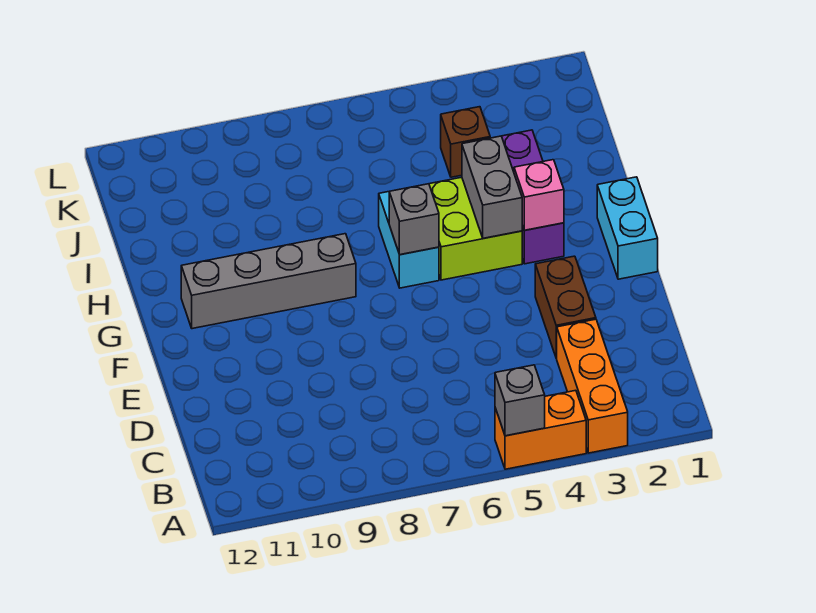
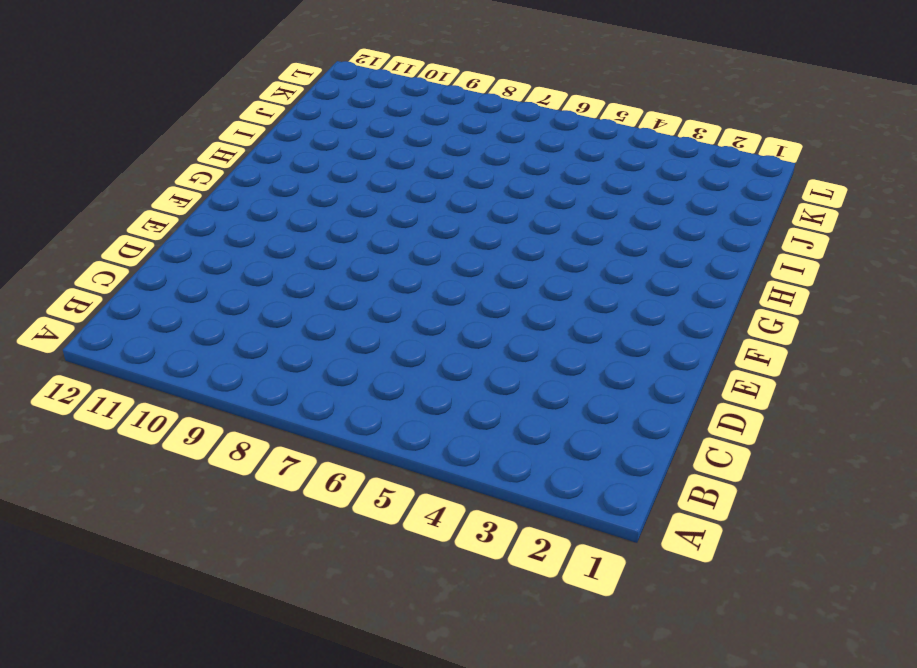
none -> orange 1x3 brick [556,319,628,453]
none -> orange 1x2 brick [495,390,586,469]
none -> brown 1x2 brick [535,256,596,358]

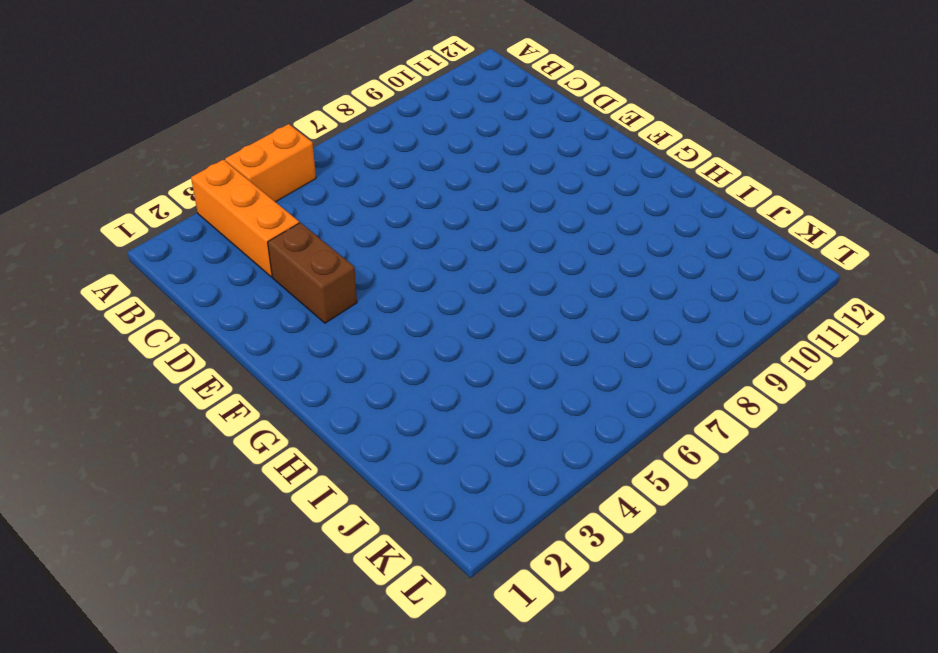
none -> cyan 1x2 brick [597,177,658,279]
none -> purple 1x3 brick [502,130,564,264]
none -> lime 2x2 brick [429,177,522,280]

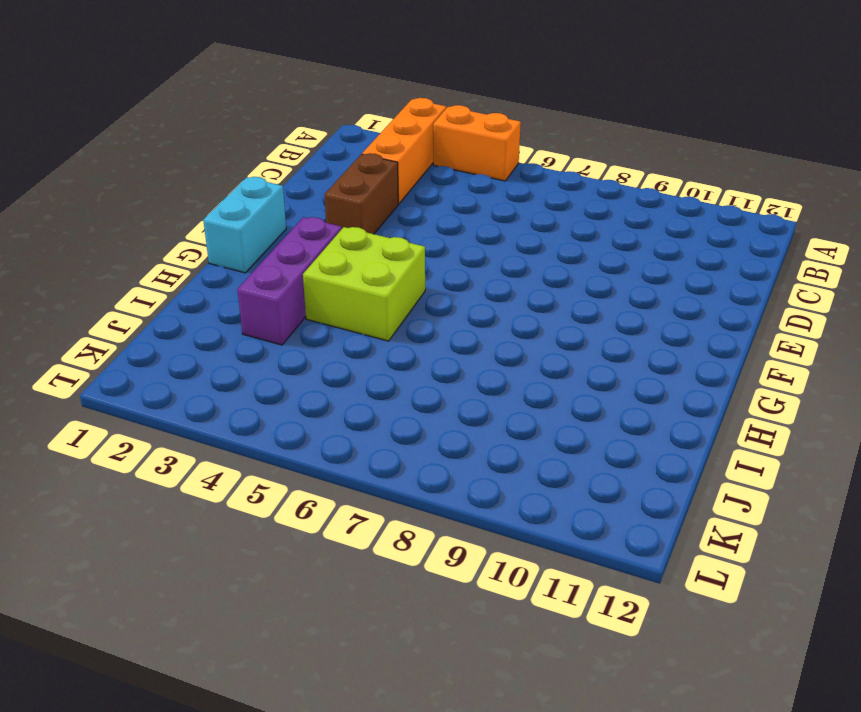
none -> cyan 1x2 brick [379,192,439,288]
none -> grey 1x4 brick [181,234,356,329]
none -> brown 1x1 brick [441,107,490,177]

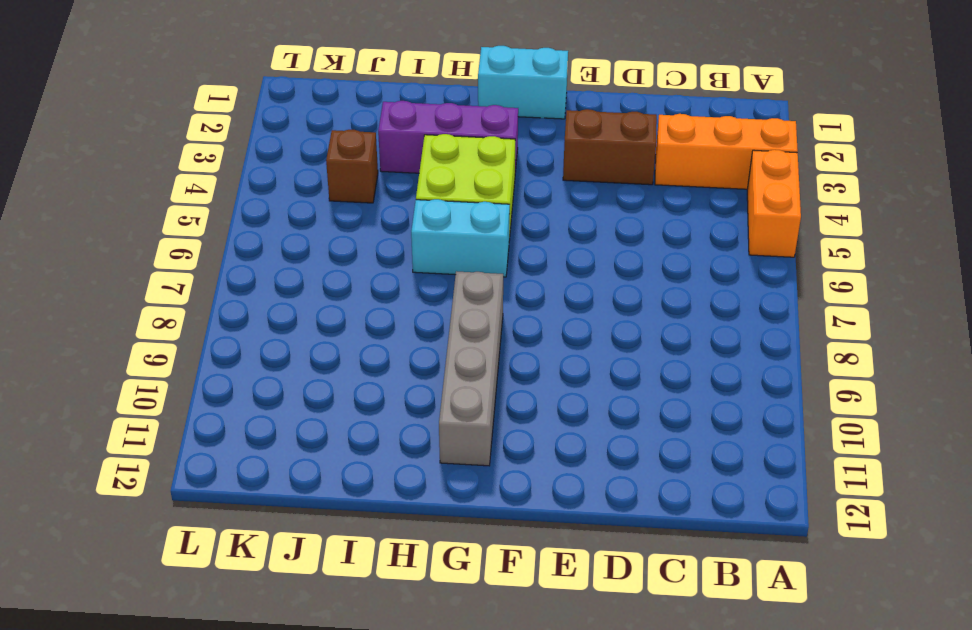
none -> grey 1x1 brick [495,365,545,436]
none -> pink 1x1 brick [514,160,564,230]
none -> grey 1x2 brick [462,136,522,238]

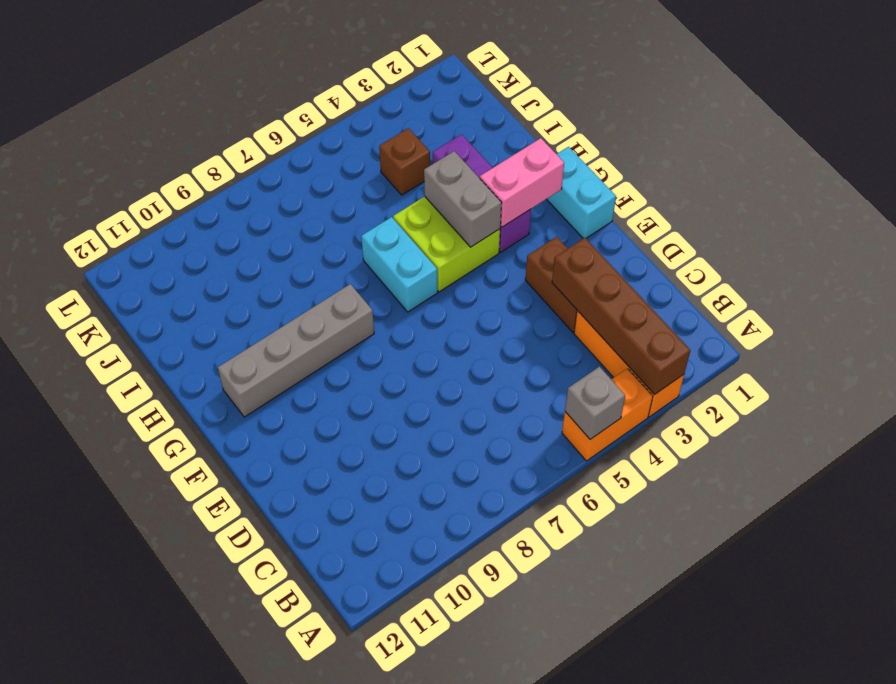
brown 1x4 brick [552,238,690,394] -> none
pink 1x2 brick [480,138,564,227] -> pink 1x1 brick [514,160,564,230]
none -> grey 1x1 brick [389,184,439,255]

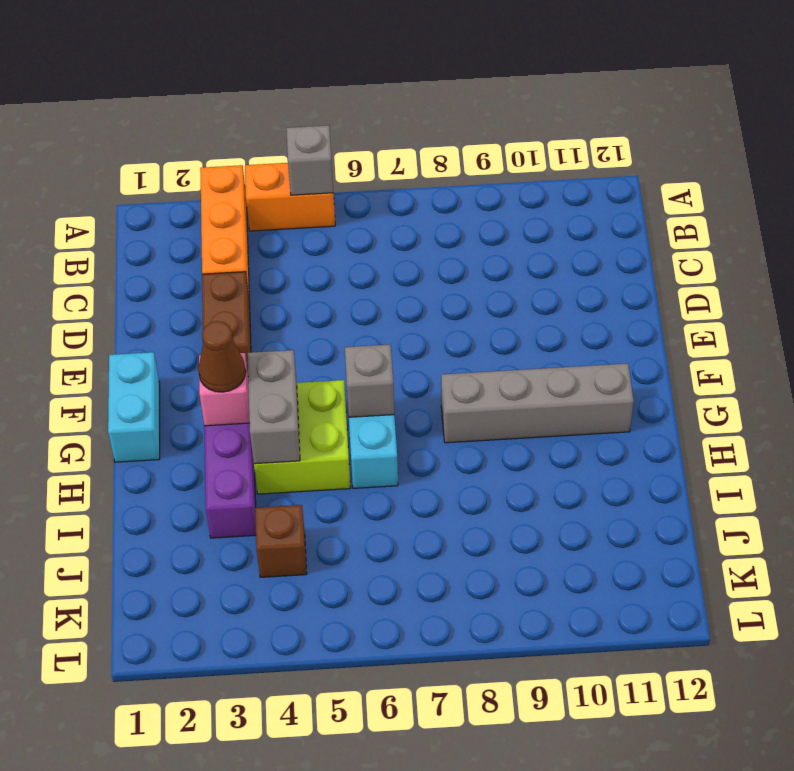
brown 1x1 cone [198,321,246,392] -> none

